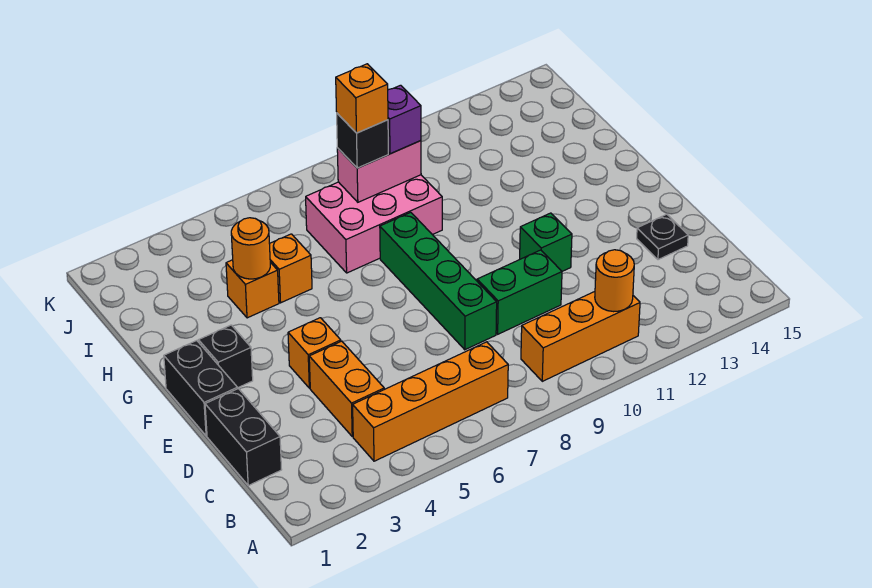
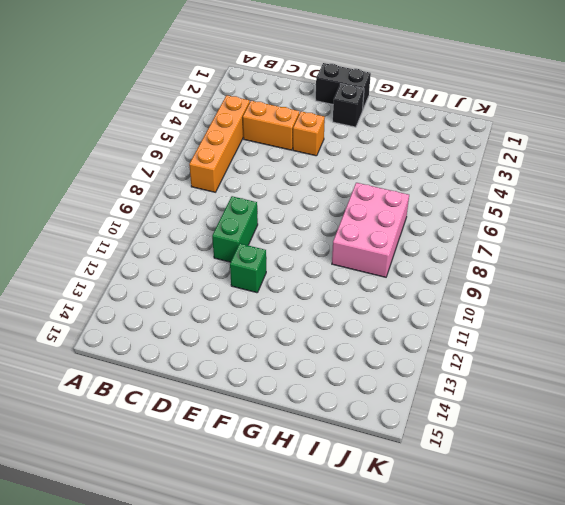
none -> orange 1x3 brick [521,292,640,381]
none -> black 1x2 brick [205,389,282,485]
none -> green 1x4 brick [380,212,497,350]

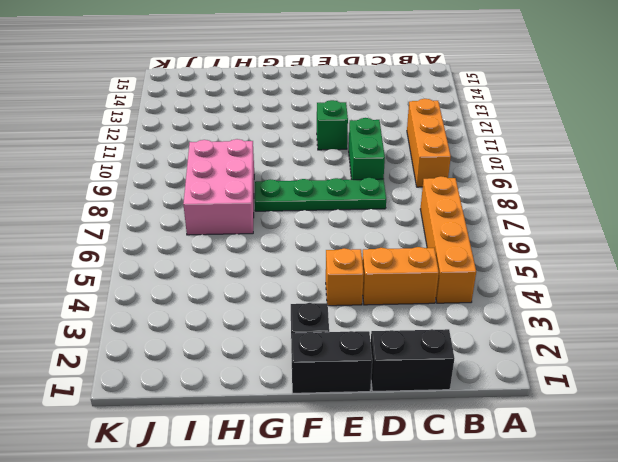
green 1x4 plate [255,178,386,211] -> green 1x4 brick [380,212,497,350]
none -> black 1x1 plate [637,214,688,260]
none -> orange 1x1 brick [226,260,279,318]
none -> orange 1x1 brick [270,234,312,303]

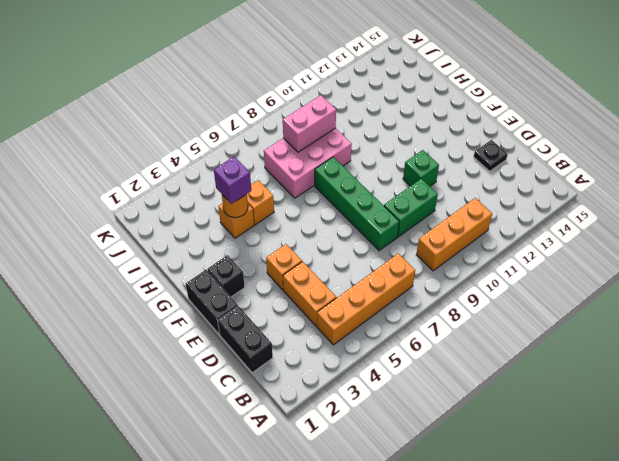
purple 1x1 brick [214,156,251,204] -> purple 1x1 brick moved to [388,85,421,154]
none -> orange 1x1 round brick [595,250,634,312]
none -> black 1x1 brick [337,113,388,168]
none -> orange 1x1 brick [336,64,388,133]

